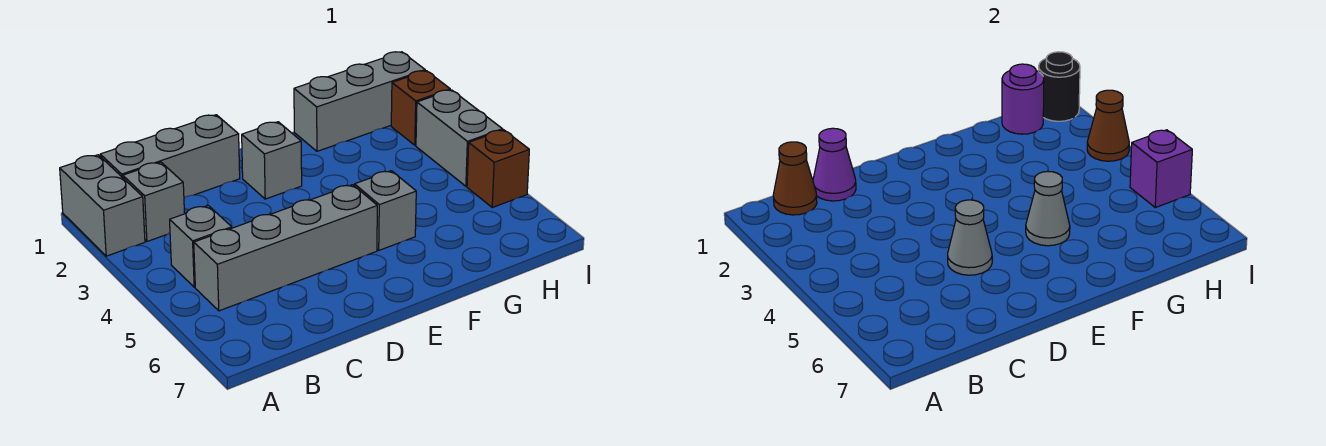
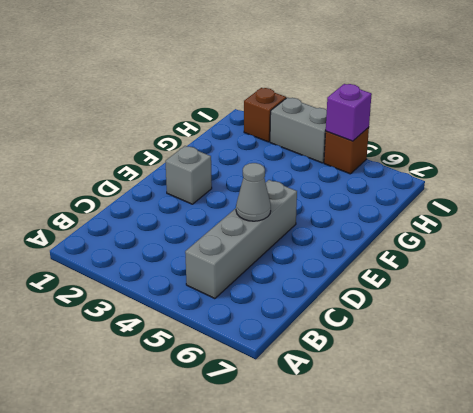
none -> grey 1x2 brick [60,155,145,256]
none -> grey 1x3 brick [100,115,240,198]
none -> grey 1x1 brick [123,162,185,241]

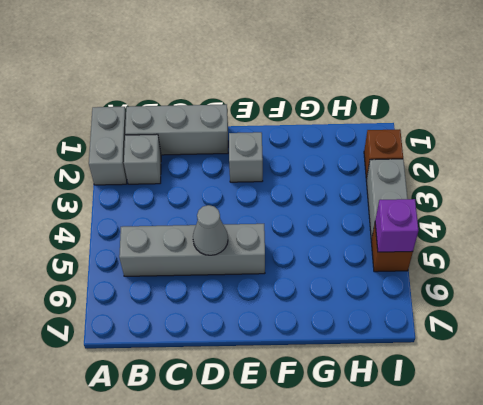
none -> grey 1x1 brick [170,206,232,287]
none -> grey 1x1 brick [355,171,416,250]
none -> grey 1x3 brick [294,52,425,151]

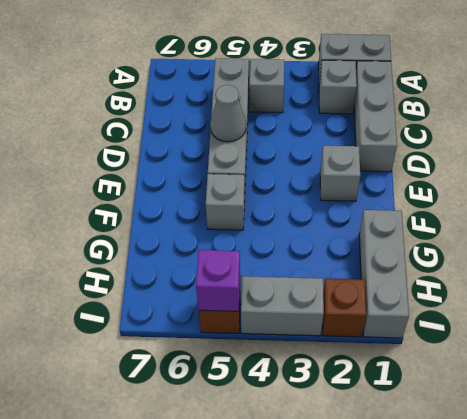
none -> brown 1x1 cone [773,142,817,215]
none -> purple 1x1 cone [813,128,856,201]
none -> grey 1x1 cone [1026,171,1070,246]

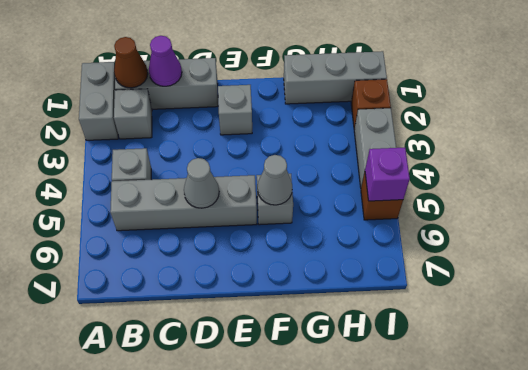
none -> purple 1x1 round brick [1002,64,1044,134]
none -> black 1x1 round brick [1039,52,1080,121]
none -> brown 1x1 cone [1087,90,1129,161]

